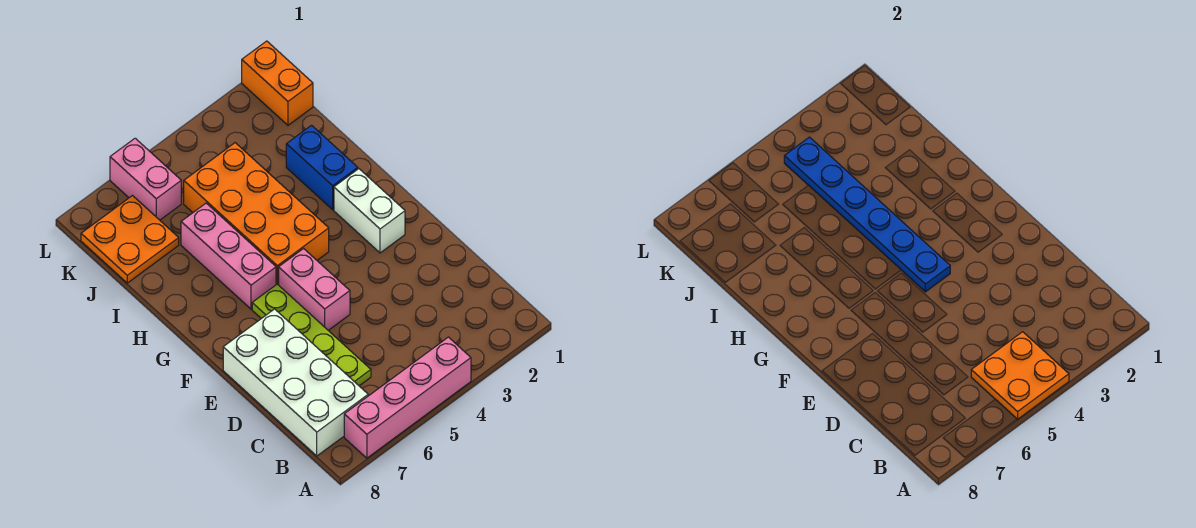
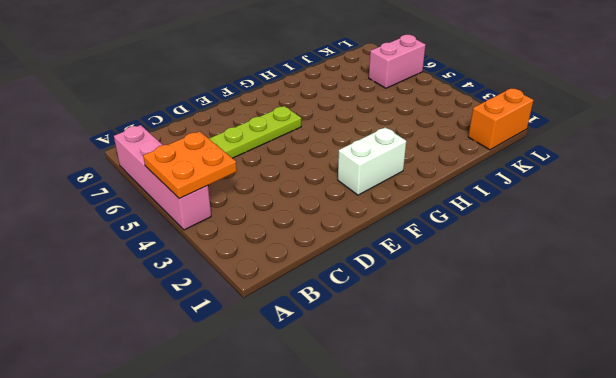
none -> white 2x4 brick [223,309,368,456]
none -> pink 1x2 brick [279,249,350,330]
none -> orange 2x4 brick [184,143,329,285]

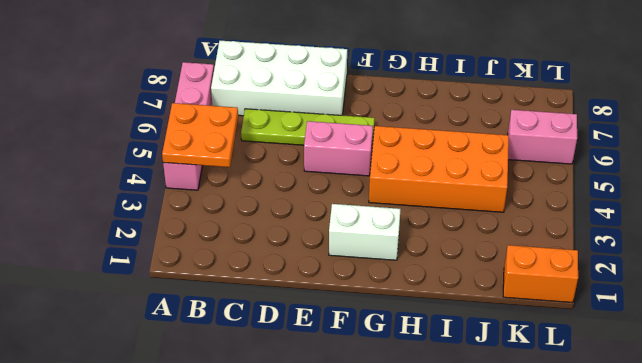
none -> pink 1x3 brick [181,203,276,309]
none -> blue 1x2 brick [286,125,358,210]
none -> orange 2x2 plate [81,196,179,283]

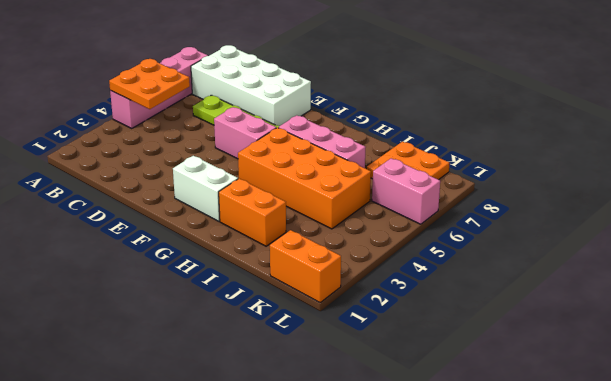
orange 1x2 brick [219,179,286,246] -> blue 1x2 brick [286,125,358,210]
none -> blue 1x6 plate [784,137,950,292]

